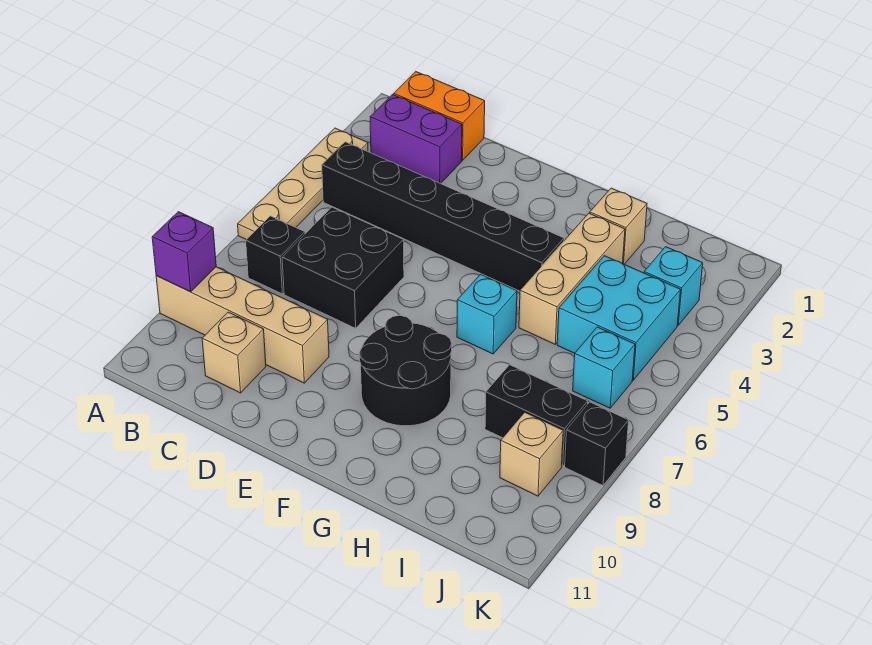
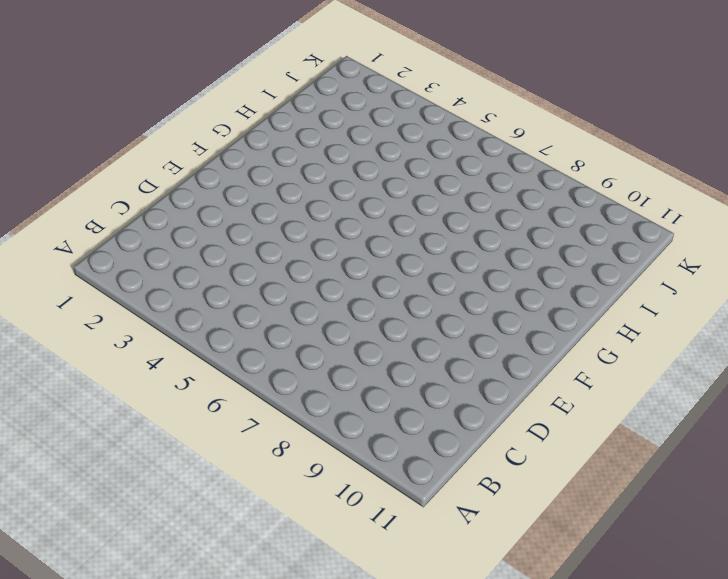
none -> tan 1x4 plate [238,128,368,240]
none -> tan 1x4 brick [156,267,329,383]
none -> orange 1x2 brick [394,72,485,160]

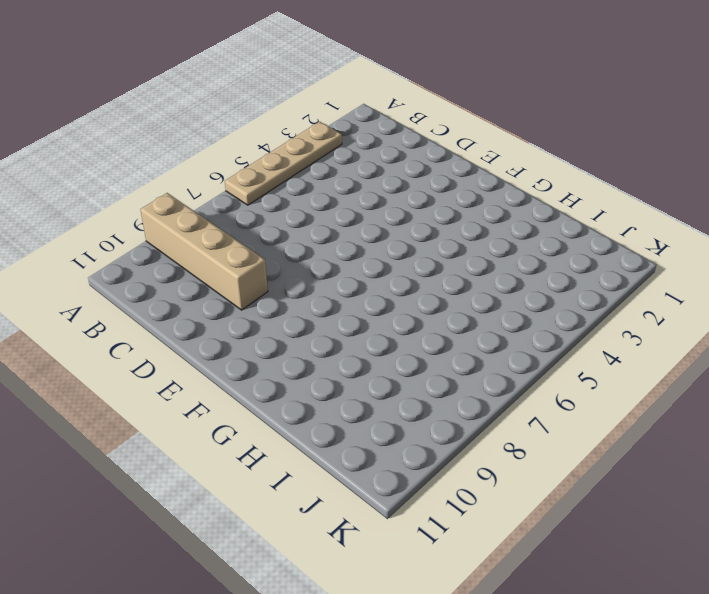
none -> orange 1x2 brick [394,72,485,160]
none -> purple 1x2 brick [370,95,462,184]
none -> black 1x6 brick [322,142,564,291]

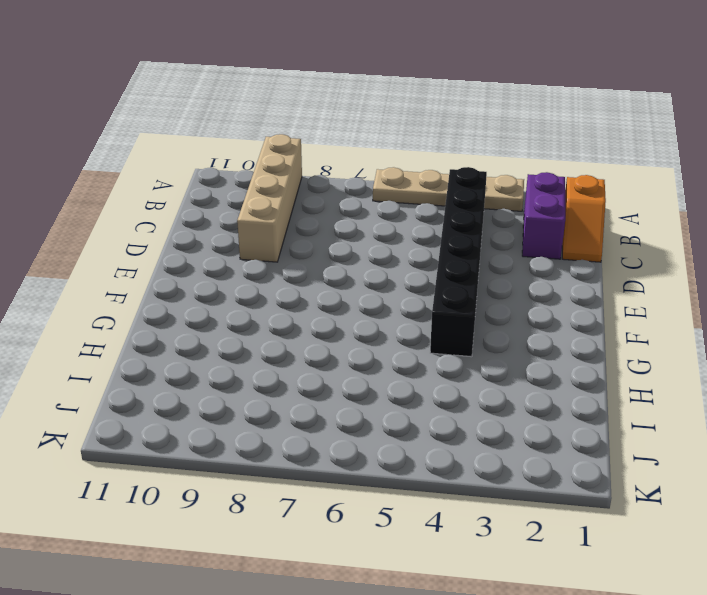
orange 1x2 slope [562,175,606,262] -> orange 1x2 brick [394,72,485,160]
none -> black 1x1 brick [246,216,305,294]
none -> black 2x2 brick [282,207,404,328]
none -> tan 1x1 brick [202,312,266,393]

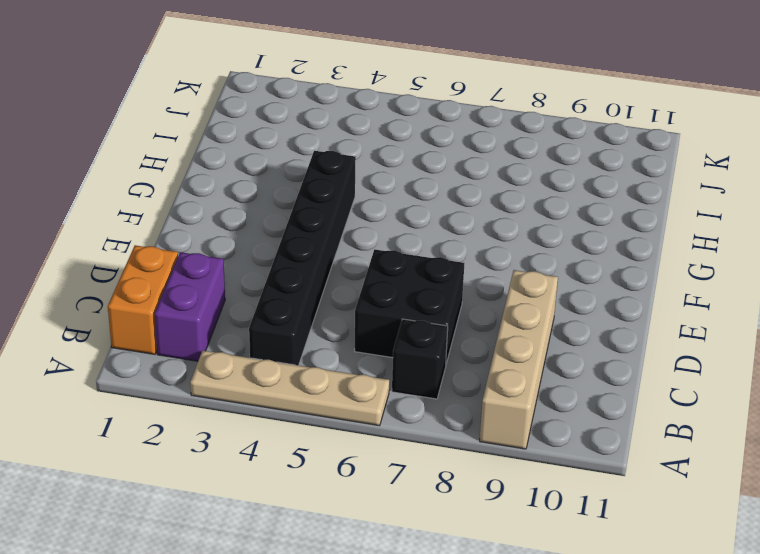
none -> tan 1x1 brick [202,312,266,393]
none -> black 2x2 round brick [359,315,452,426]
none -> cyan 1x1 brick [457,274,517,354]

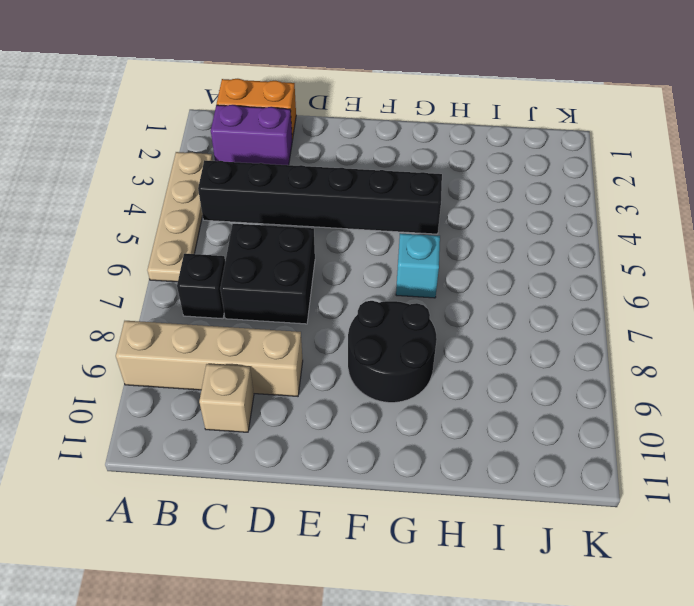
none -> tan 1x1 brick [590,188,647,264]
none -> tan 1x3 brick [519,213,625,344]
none -> cyan 2x2 brick [557,256,681,380]

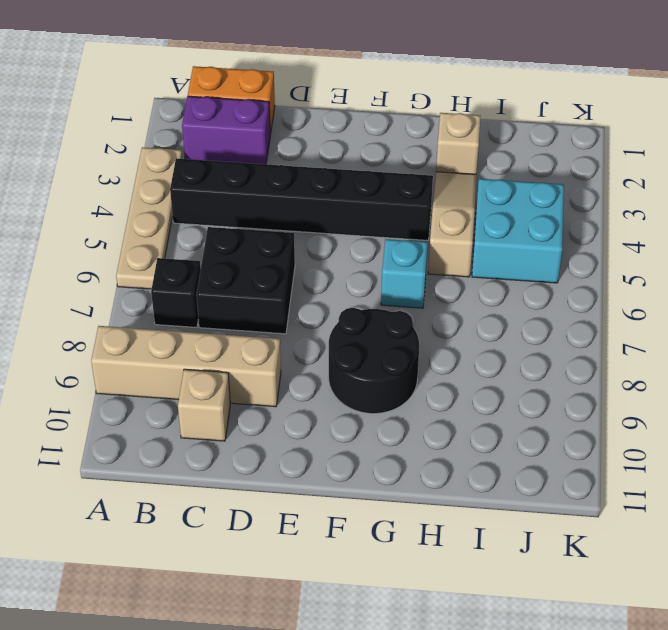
tan 1x3 slope [428,172,476,277] -> tan 1x3 brick [519,213,625,344]
none -> black 1x2 brick [485,365,588,466]
none -> cyan 1x1 brick [644,247,703,325]
none -> cyan 1x1 brick [573,327,635,408]

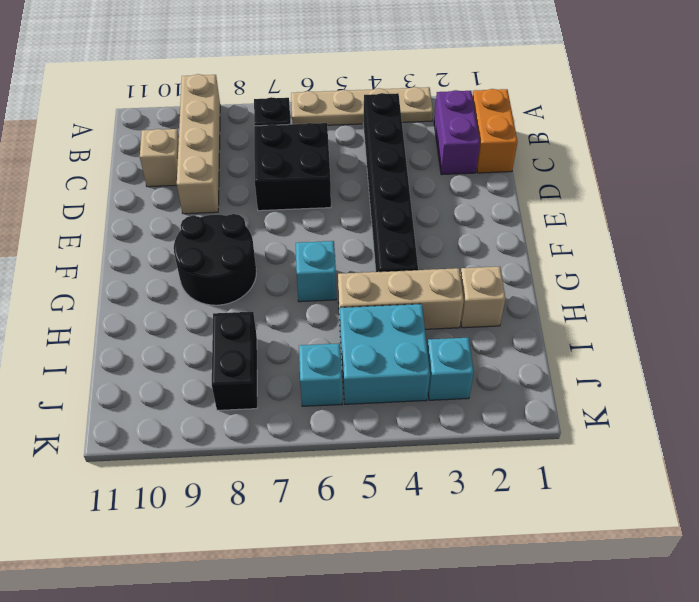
none -> tan 1x1 brick [500,412,563,496]
none -> black 1x1 brick [565,402,629,485]
none -> purple 1x1 brick [152,212,216,292]

